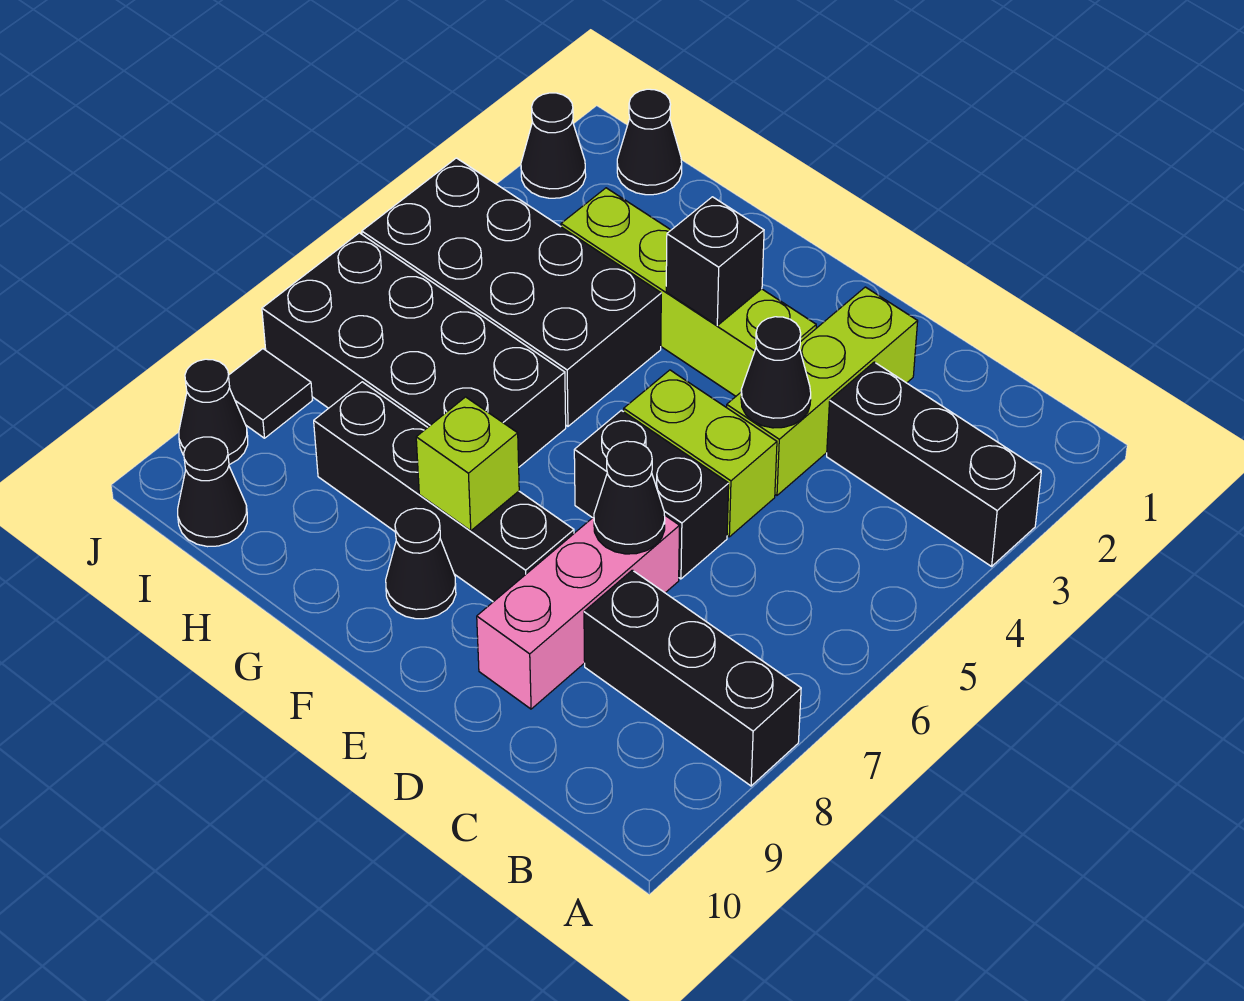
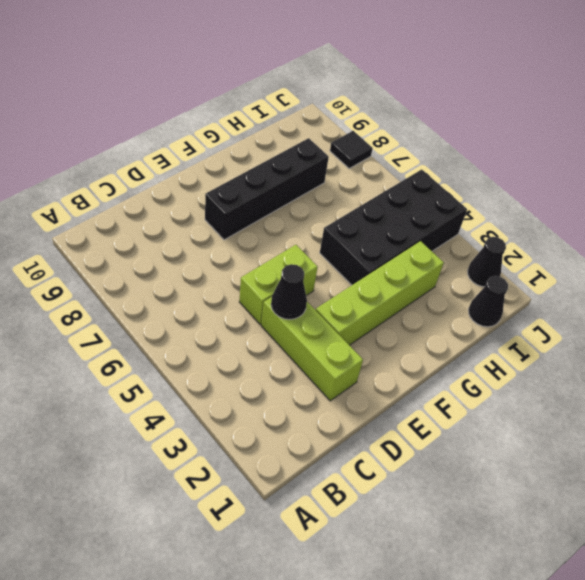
none -> black 1x3 brick [827,362,1041,566]
none -> black 1x3 brick [584,570,801,786]
none -> black 1x2 brick [574,410,729,579]

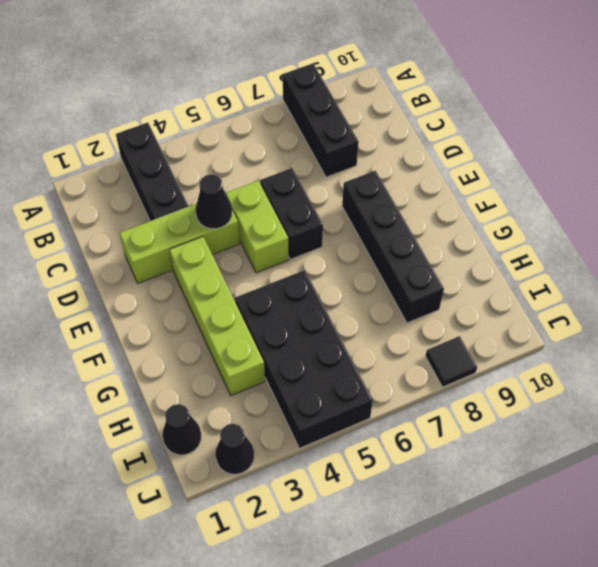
none -> pink 1x3 brick [477,515,680,709]
none -> black 1x1 cone [386,508,456,619]
none -> black 2x4 brick [262,233,566,467]

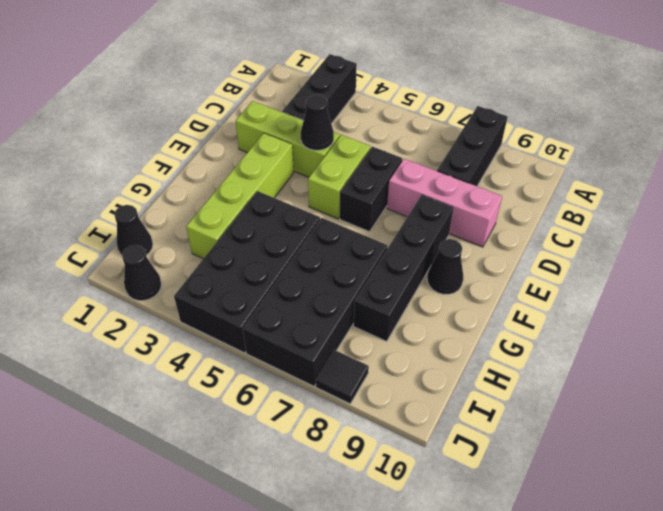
none -> black 1x1 cone [178,437,247,547]
none -> black 1x1 cone [179,359,248,465]
none -> black 1x1 cone [594,441,665,554]

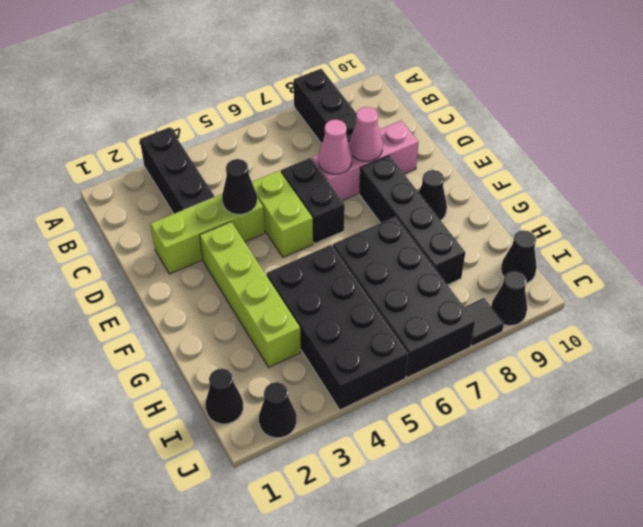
pink 1x1 cone [318,119,352,174] -> black 1x1 cone [594,441,665,554]
pink 1x1 cone [349,107,383,161] -> none
none -> black 1x1 brick [666,197,764,325]
none -> lime 1x1 brick [416,397,519,531]

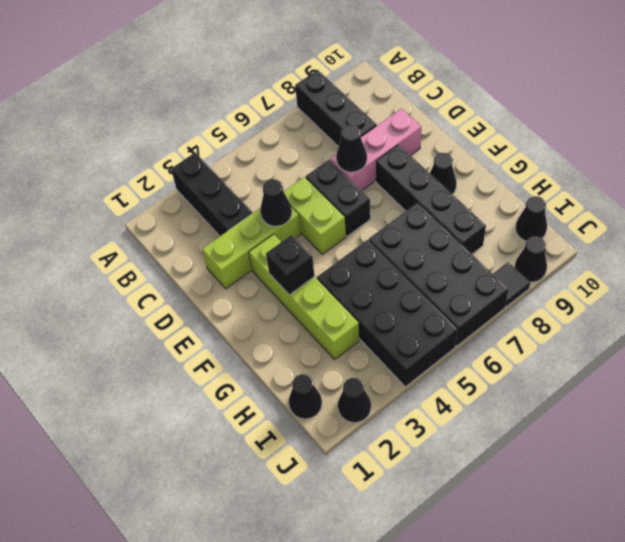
none -> lime 1x1 brick [416,397,519,531]

